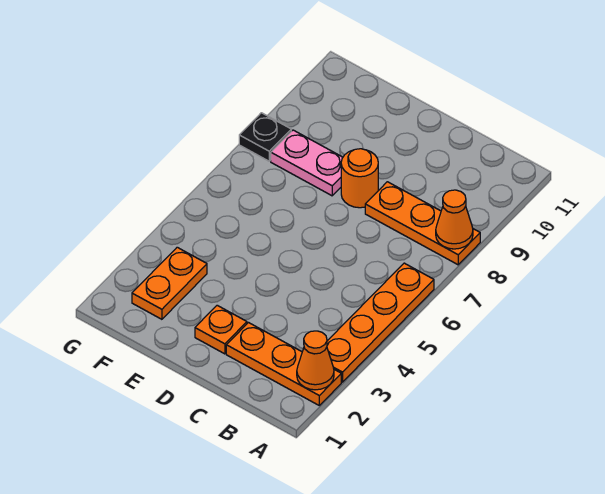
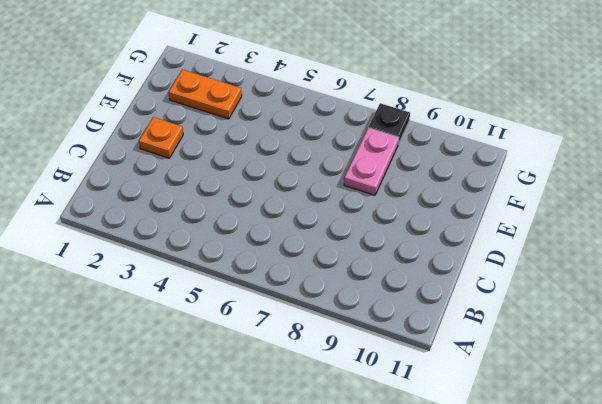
none -> orange 1x3 plate [226,323,341,405]
none -> orange 1x4 plate [327,263,434,382]

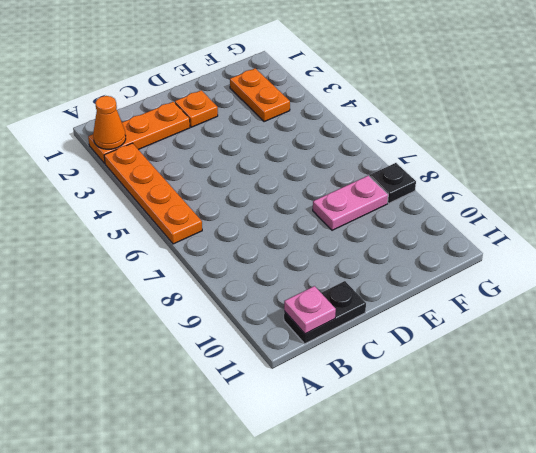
black 1x2 plate [284,281,366,344] -> none
pink 1x1 plate [284,286,336,334] -> none
none -> orange 1x3 plate [365,182,480,265]
none -> orange 1x1 round brick [341,149,378,208]

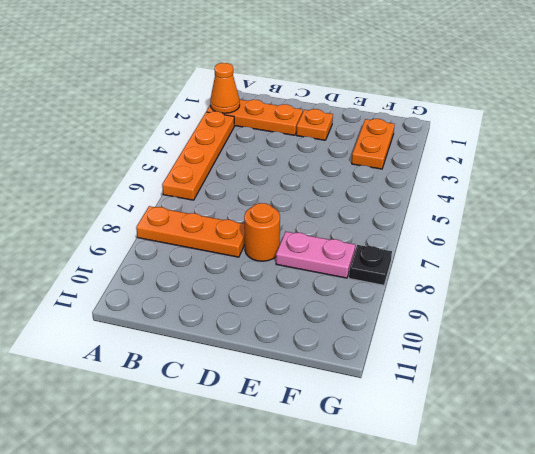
none -> orange 1x1 cone [436,190,473,249]

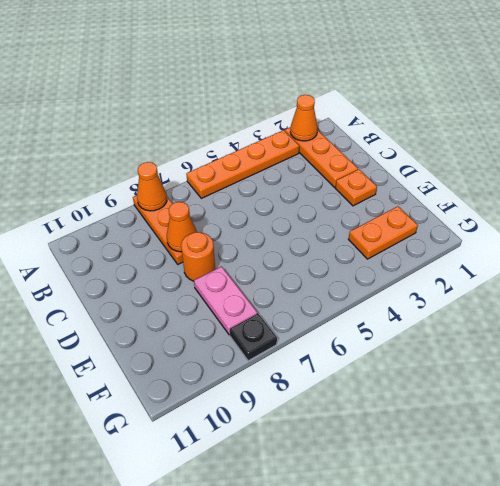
orange 1x1 cone [167,202,197,252] -> none

